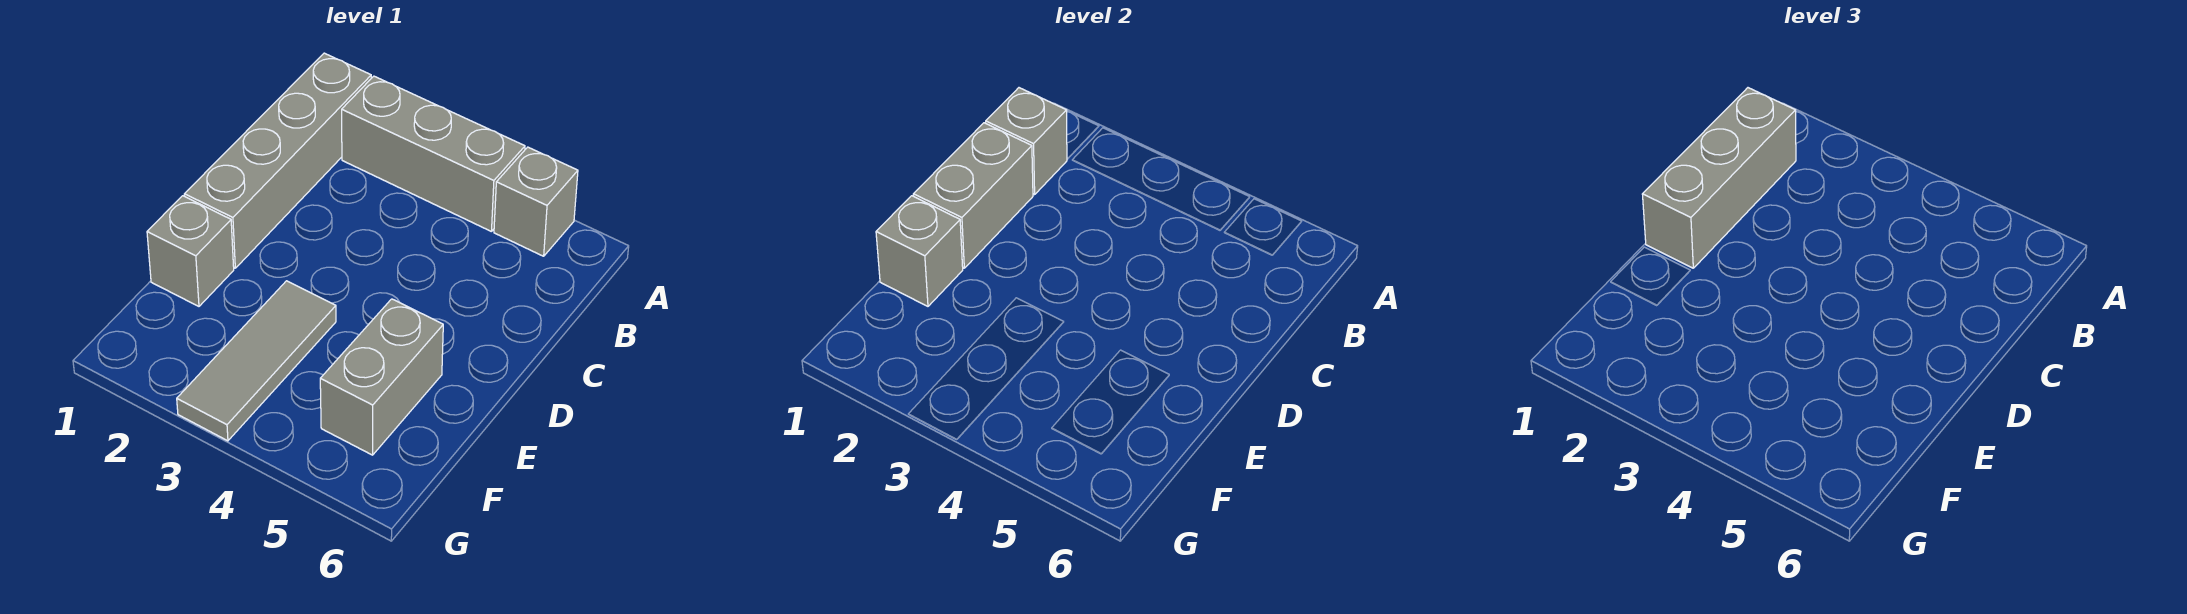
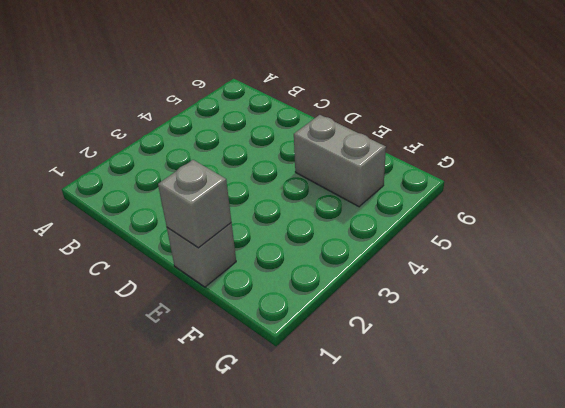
none -> grey 1x4 brick [184,53,371,268]
none -> grey 1x3 brick [342,76,525,231]

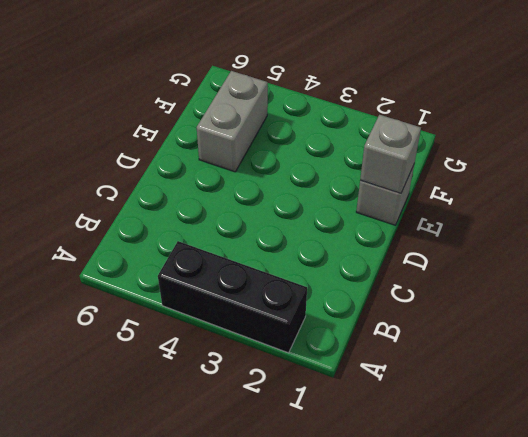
black 1x3 brick [158,241,307,353] -> grey 1x3 brick [342,76,525,231]
none -> grey 1x4 brick [184,53,371,268]
none -> grey 1x1 brick [494,147,578,256]

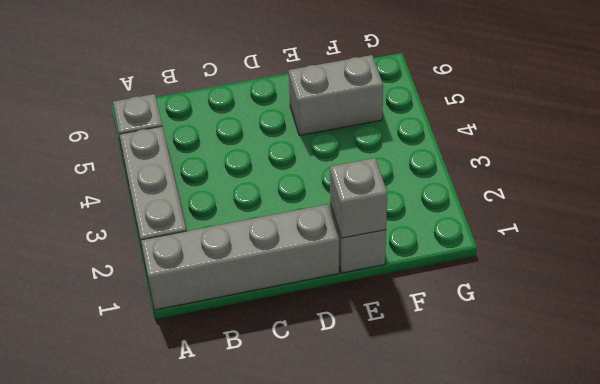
none -> grey 1x3 tile [177,281,336,441]
none -> grey 1x1 brick [986,88,1067,195]

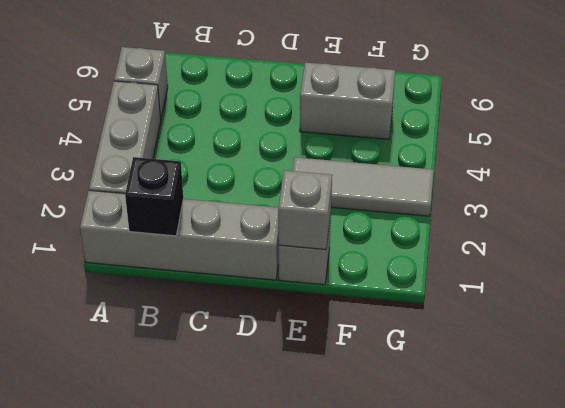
black 1x1 brick [125,157,183,236] -> grey 1x1 brick [986,88,1067,195]
none -> grey 1x2 brick [913,123,1033,268]
none -> grey 1x3 brick [1642,88,1796,268]

